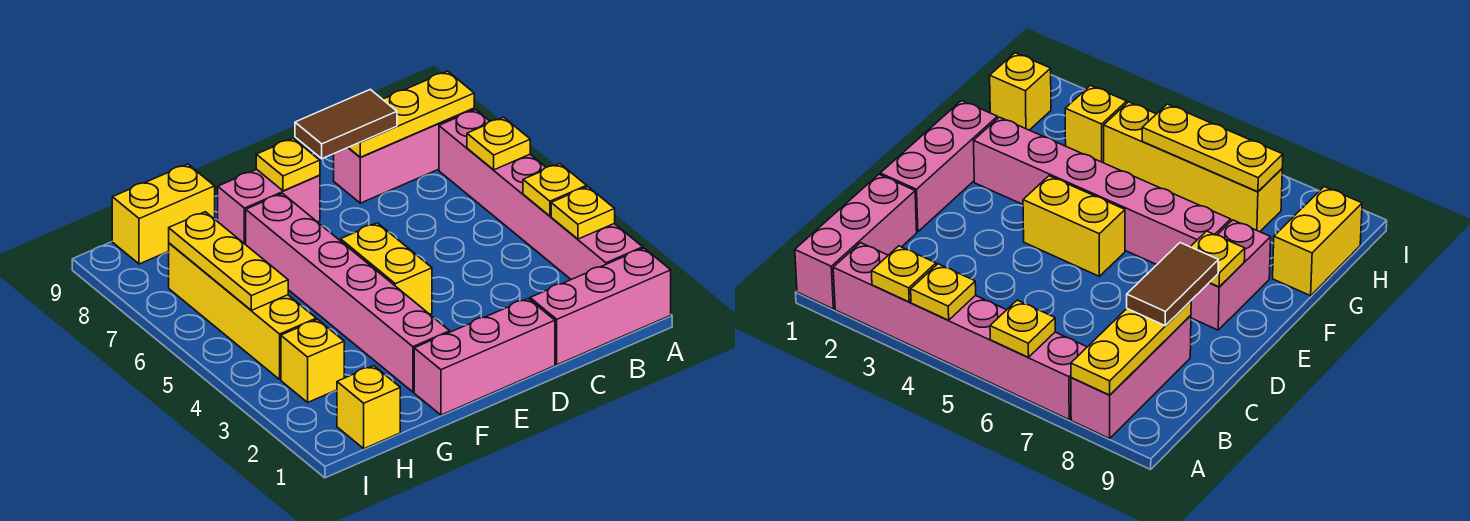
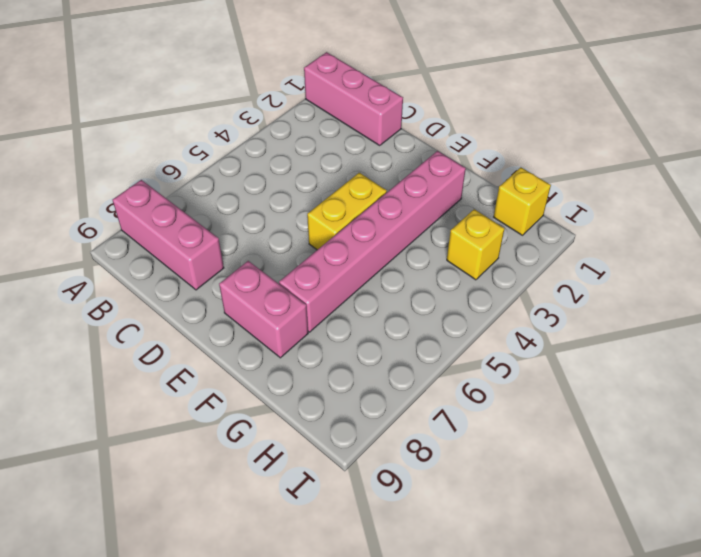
none -> pink 1x6 brick [439,110,643,280]
none -> pink 1x3 brick [414,299,555,415]
none -> yellow 1x2 brick [112,164,215,264]

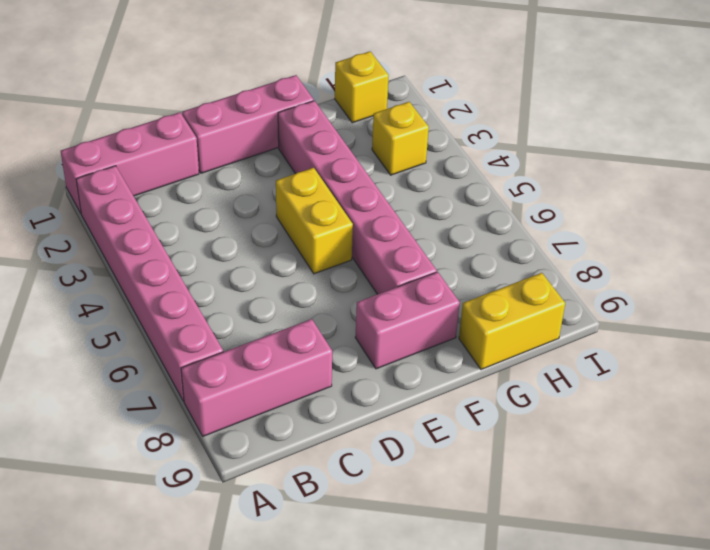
none -> yellow 1x4 brick [169,243,316,379]
none -> yellow 1x1 plate [551,187,615,239]
none -> yellow 1x1 plate [523,164,587,216]

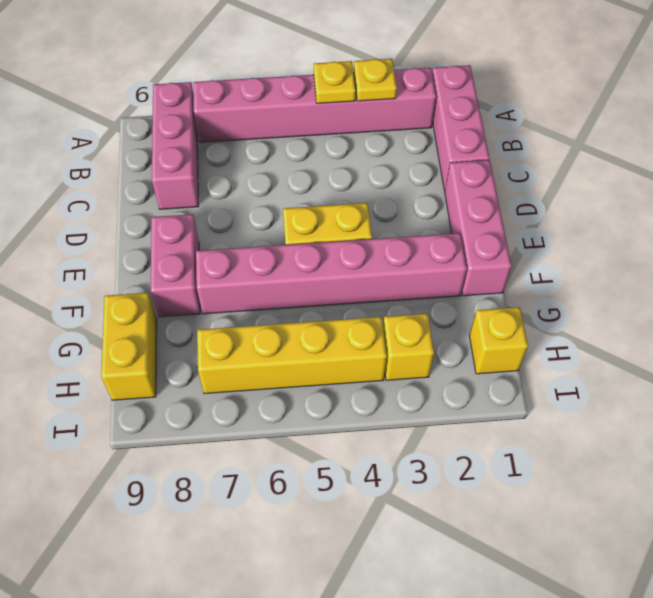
none -> yellow 1x1 plate [467,117,530,170]
none -> yellow 1x3 plate [348,71,474,157]
none -> yellow 1x1 plate [256,138,320,191]

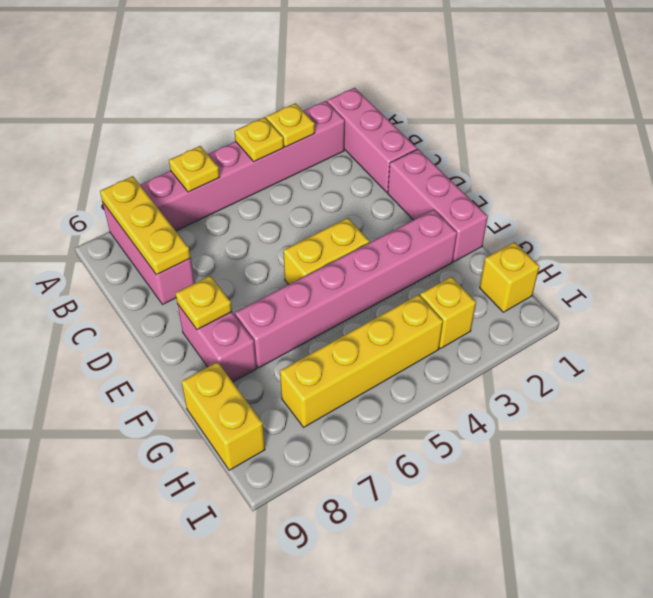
none -> yellow 1x3 plate [169,212,288,310]
none -> brown 1x2 tile [295,89,397,159]

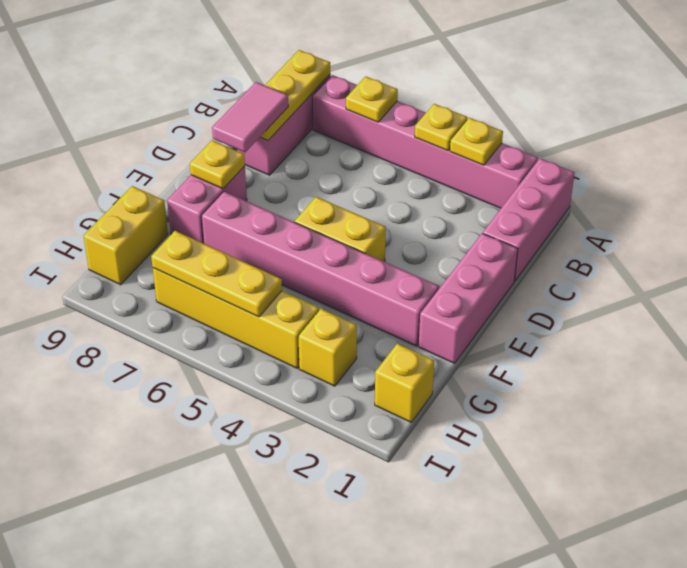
pink 1x2 tile [212,82,288,152] -> brown 1x2 tile [295,89,397,159]

